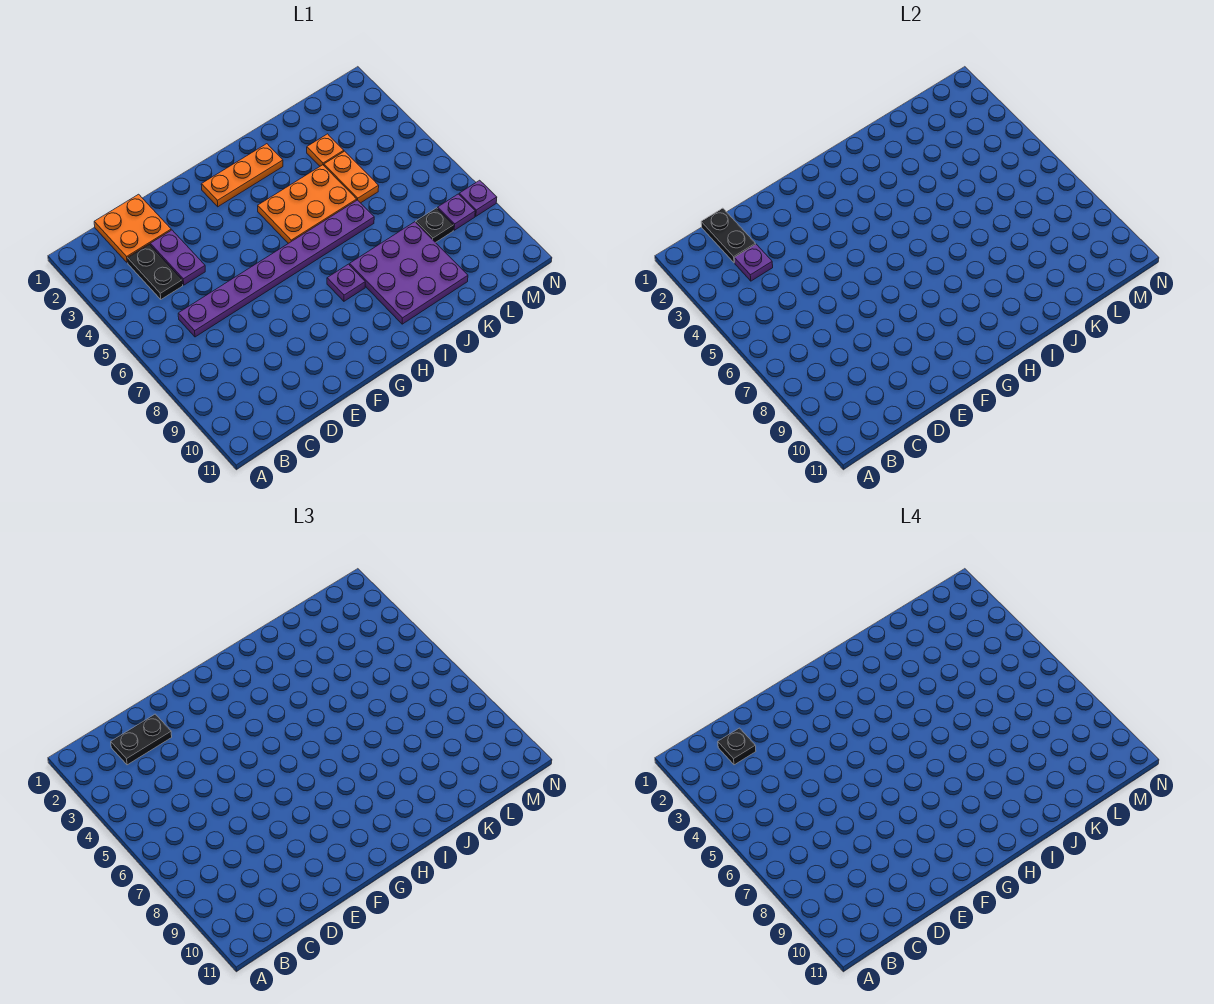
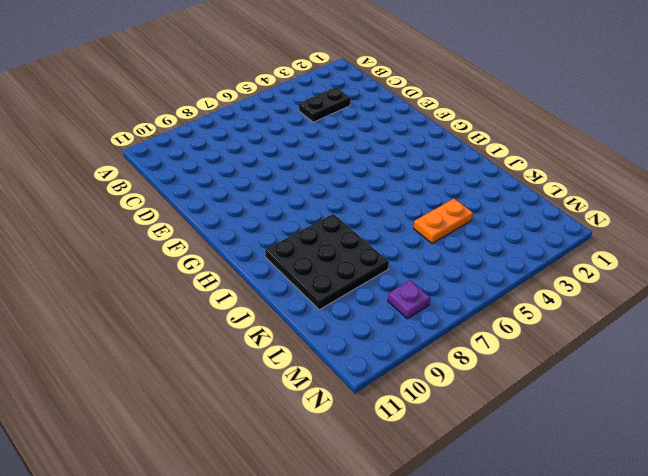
black 3x3 plate [265,214,389,310] -> purple 3x3 plate [350,222,468,324]
none -> orange 2x2 plate [94,194,171,263]
none -> purple 1x8 plate [178,200,374,337]
none -> purple 1x2 plate [150,230,205,285]

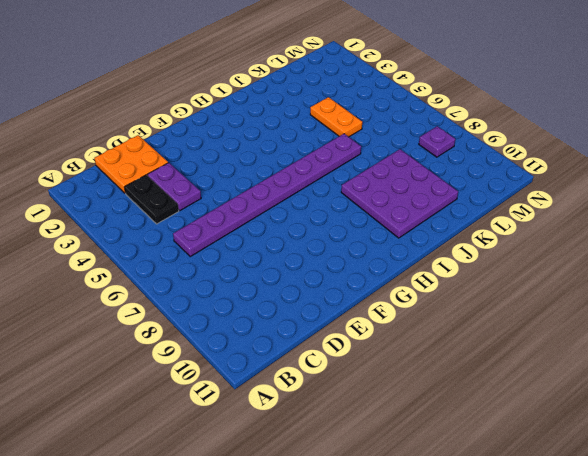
none -> orange 1x3 plate [201,144,283,207]
none -> orange 2x3 plate [258,165,357,243]
none -> purple 1x1 plate [327,264,365,301]

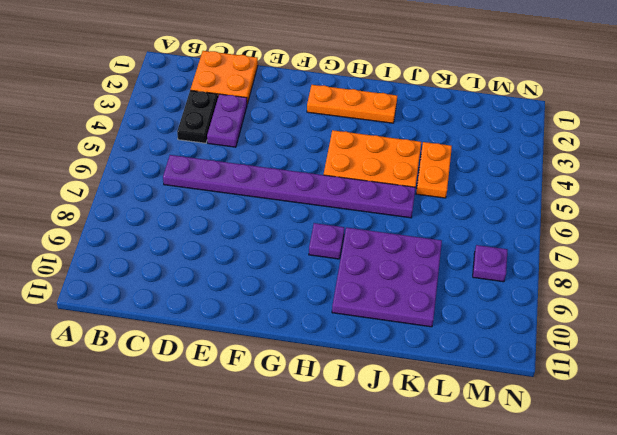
none -> orange 1x1 plate [307,134,344,166]
none -> black 1x1 plate [416,208,454,243]
none -> purple 1x1 plate [459,180,497,216]

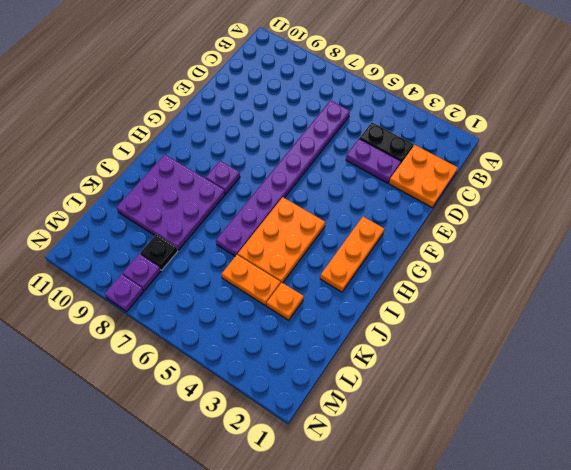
none -> black 1x2 plate [701,208,755,263]
none -> purple 1x1 plate [734,244,773,281]
none -> black 1x2 plate [111,714,172,765]

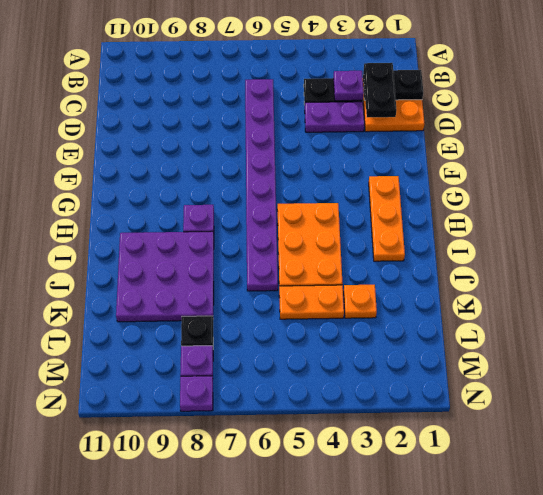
none -> black 1x1 plate [718,728,756,765]

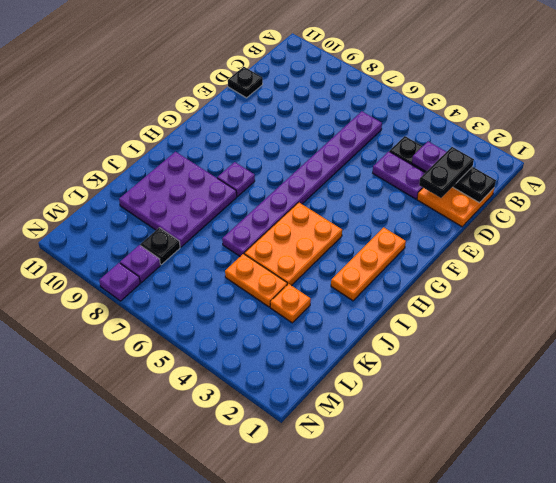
black 1x1 plate [228,67,263,98] -> black 1x1 plate moved to [718,728,756,765]

